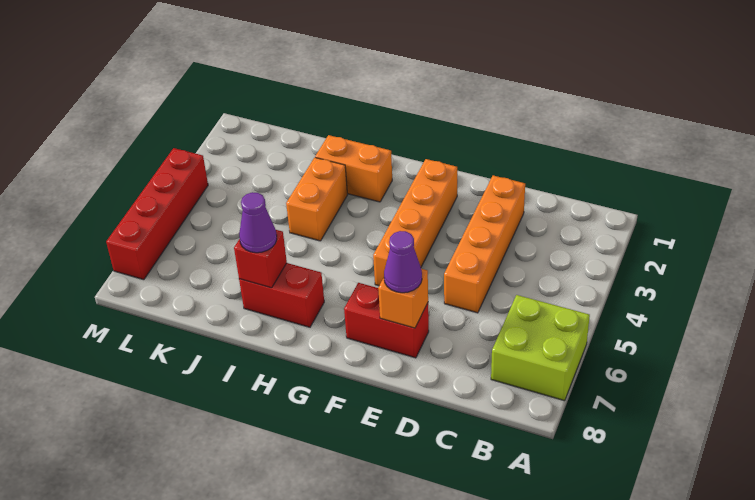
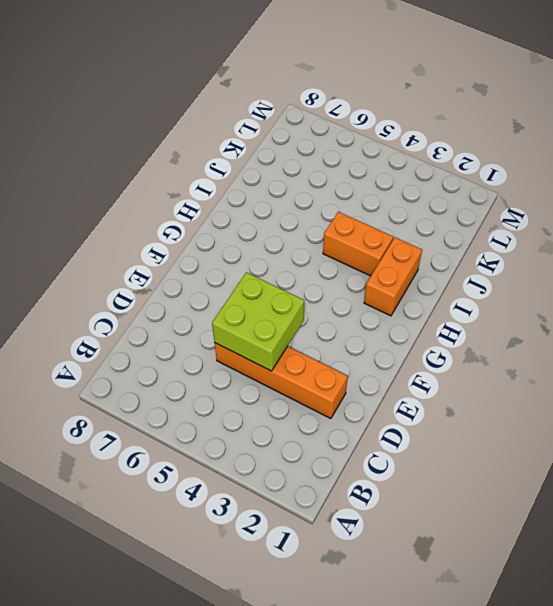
lime 2x2 brick [212,272,304,371] -> lime 2x2 brick moved to [491,295,590,401]
none -> red 1x2 brick [344,283,429,358]
none -> orange 1x4 brick [373,159,457,286]
none -> red 1x2 brick [239,263,324,327]

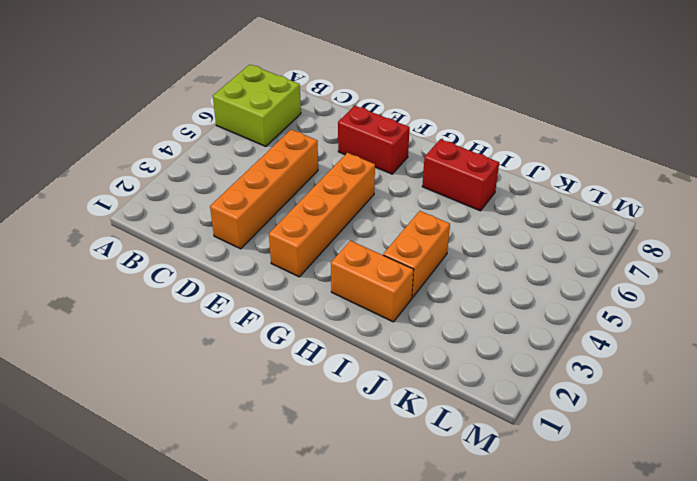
none -> red 1x4 brick [106,148,208,280]
none -> orange 1x1 brick [378,269,428,328]
none -> red 1x1 brick [234,230,287,288]

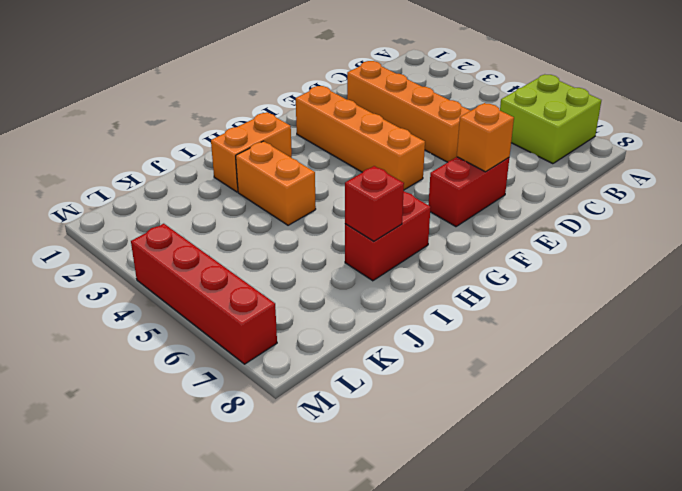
none -> purple 1x1 cone [384,231,422,293]
none -> purple 1x1 cone [239,192,277,253]

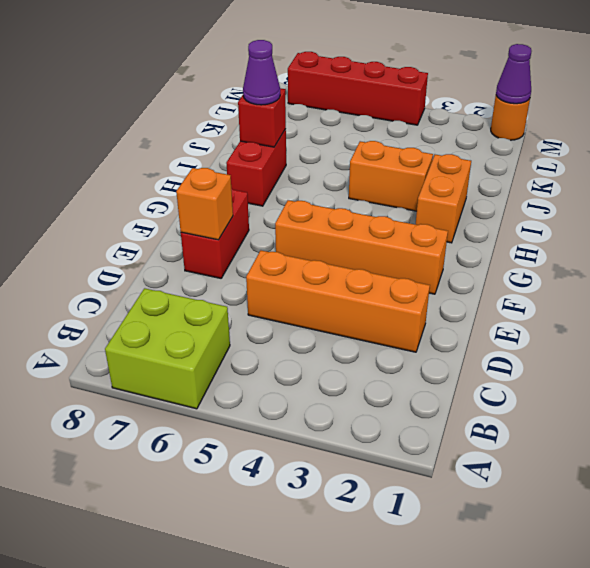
orange 1x1 round brick [491,96,530,140] -> none
purple 1x1 cone [496,44,531,104] -> purple 1x1 cone moved to [384,231,422,293]

